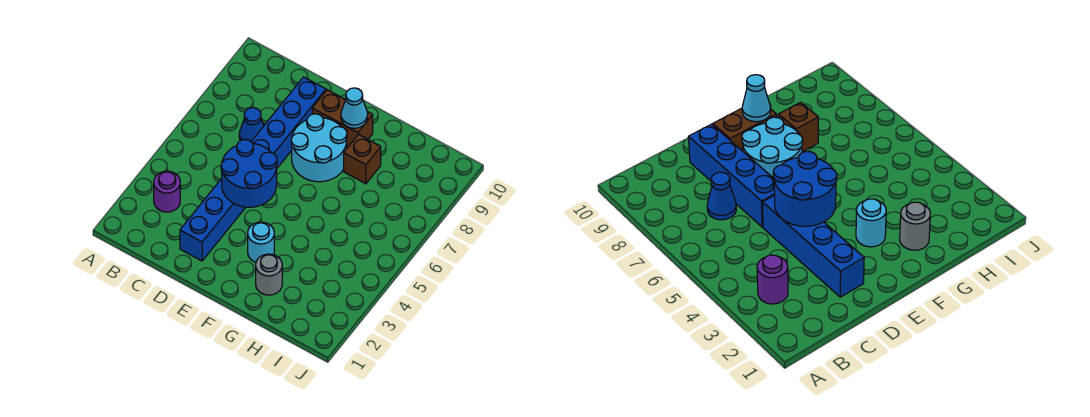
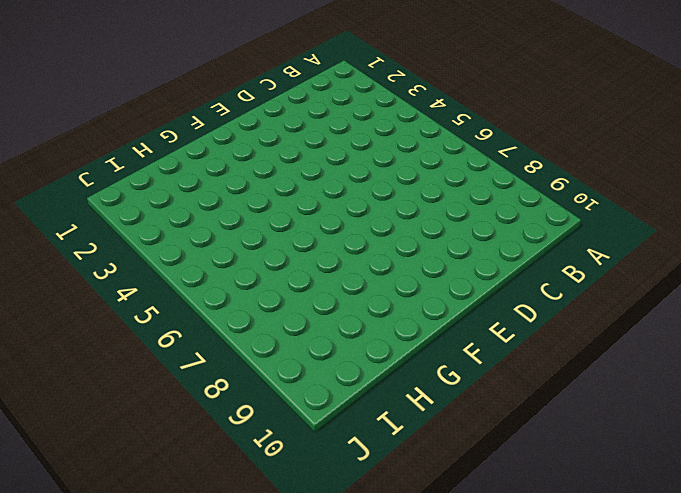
none -> purple 1x1 round brick [154,171,180,212]
none -> blue 1x1 cone [239,108,264,141]

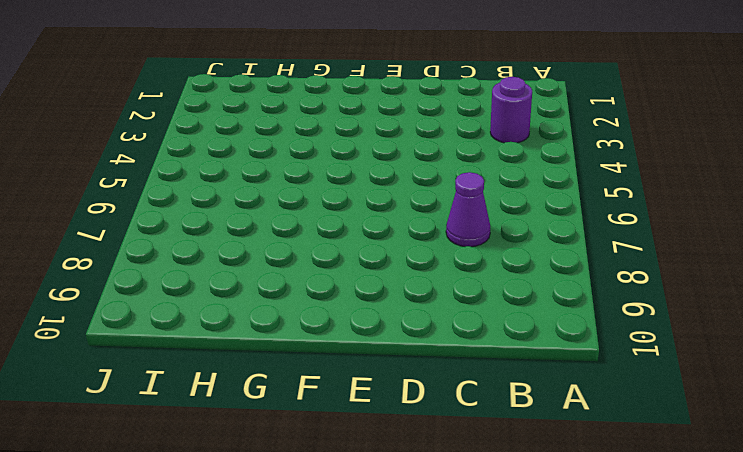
purple 1x1 cone [446,172,490,247] -> blue 1x1 cone [239,108,264,141]
none -> blue 1x4 brick [180,179,246,261]
none -> blue 1x4 brick [251,77,326,168]

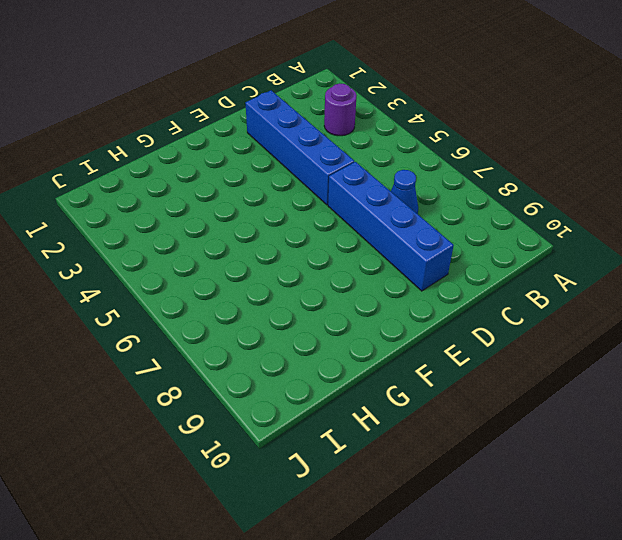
none -> cyan 2x2 round brick [291,114,347,182]
none -> brown 1x2 brick [312,90,373,147]

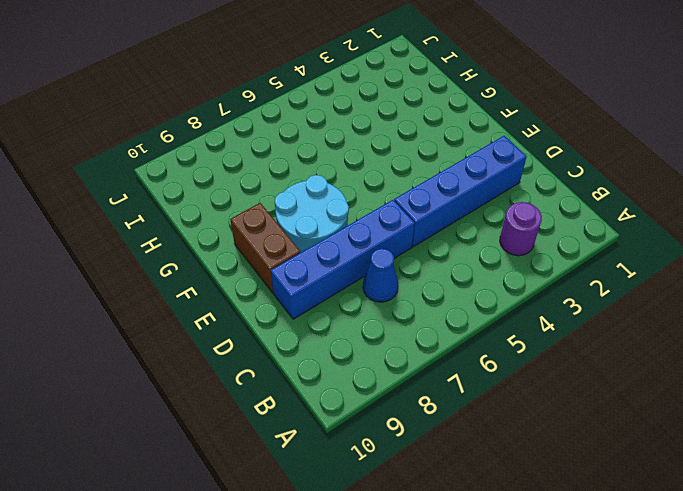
none -> cyan 1x1 round brick [248,222,274,262]
none -> grey 1x1 round brick [256,254,282,295]

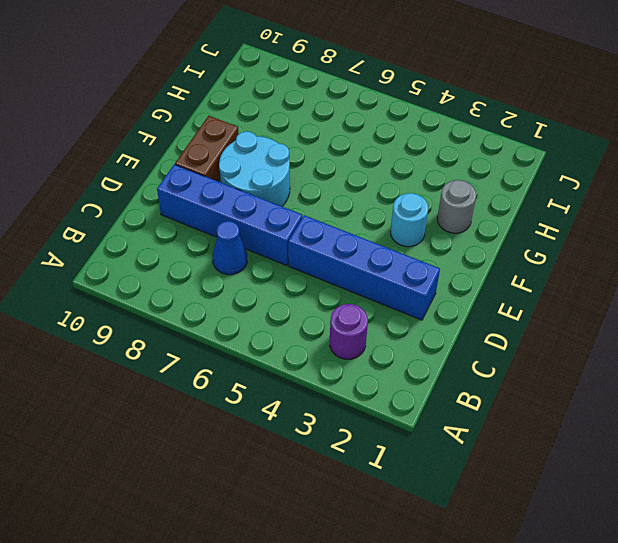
none -> brown 1x1 brick [344,135,381,184]
none -> blue 2x2 round brick [221,139,277,207]

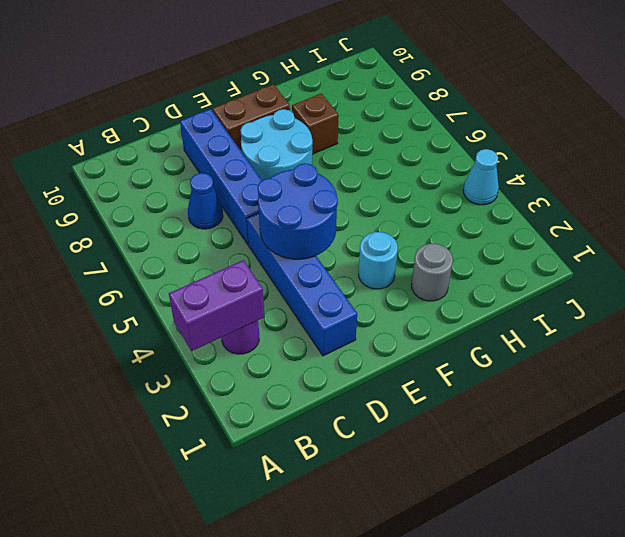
purple 1x2 brick [169,260,265,351] -> none
cyan 1x1 cone [463,149,499,205] -> cyan 1x1 cone moved to [341,88,368,128]

